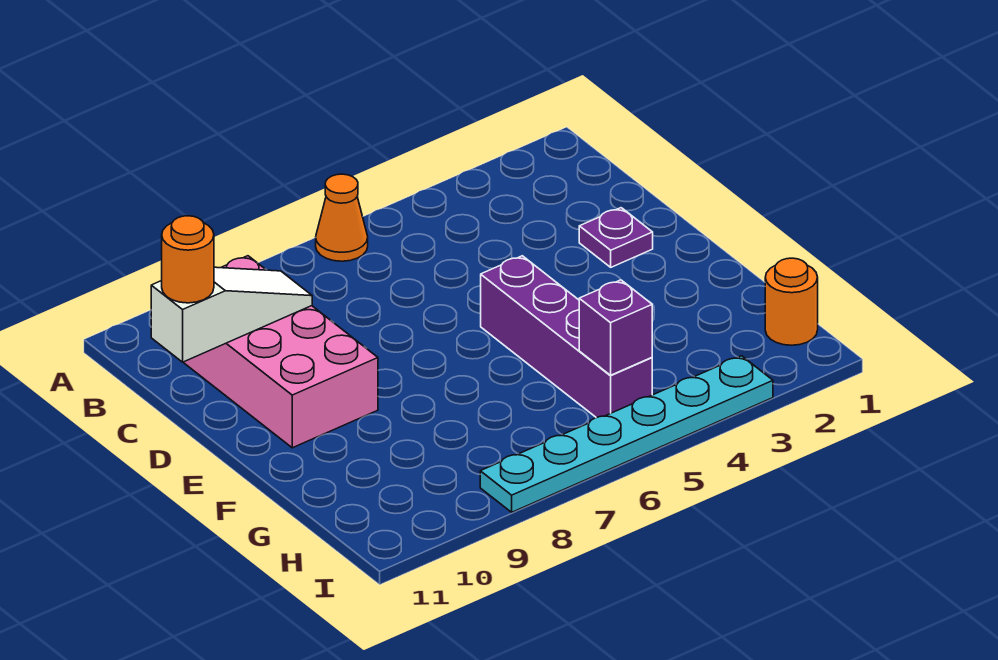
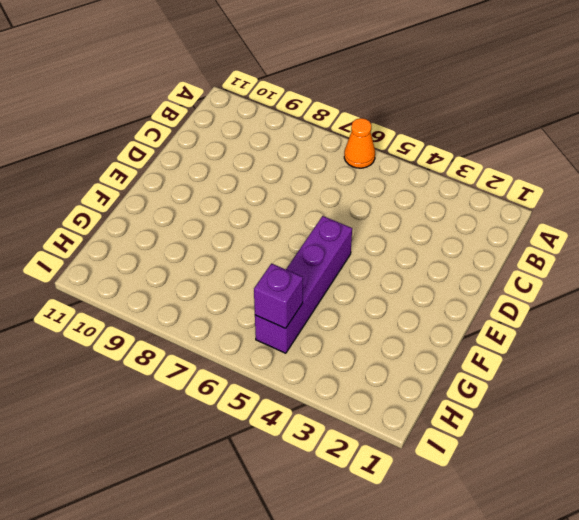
none -> pink 2x4 brick [183,256,378,448]
none -> purple 1x1 plate [579,208,653,267]

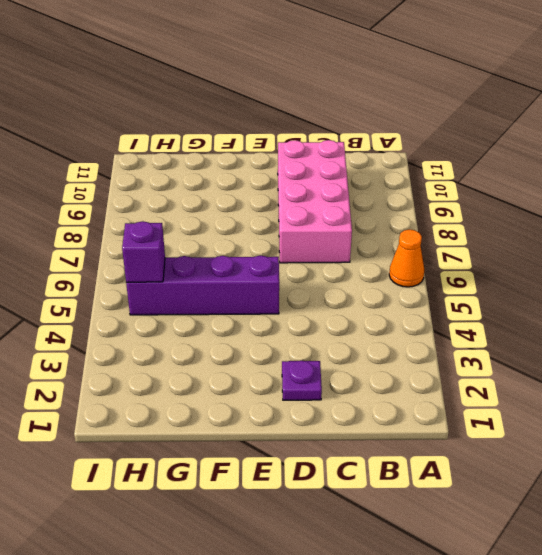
pink 2x4 brick [278,140,352,263] -> pink 2x4 brick turned to [183,256,378,448]
none -> orange 1x1 round brick [765,258,818,345]
none -> cyan 1x6 plate [480,356,773,512]

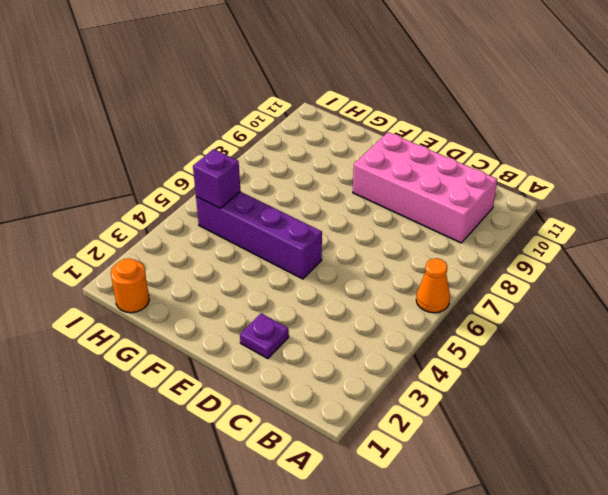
none -> cyan 1x6 plate [480,356,773,512]
none -> white 1x3 slope [151,267,312,362]

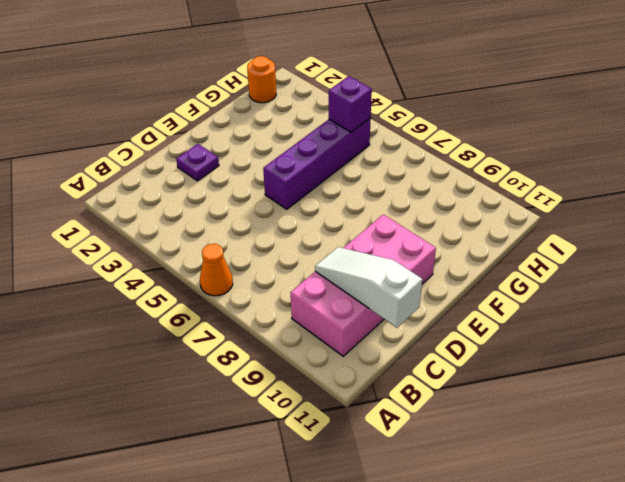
none -> cyan 1x6 plate [480,356,773,512]
none -> orange 1x1 round brick [162,216,214,303]

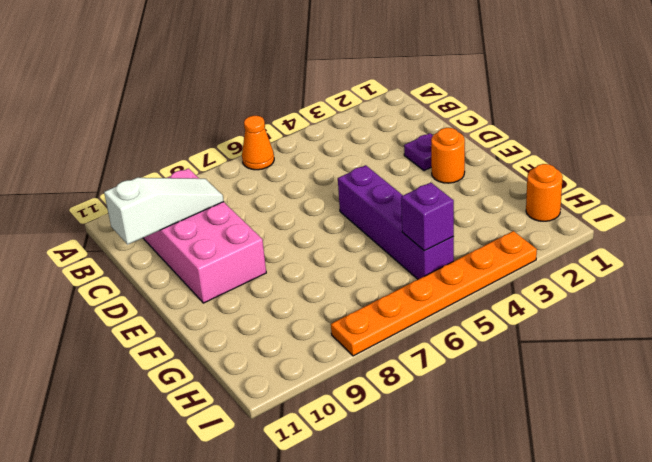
orange 1x1 round brick [431,128,465,183] -> orange 1x1 round brick moved to [162,216,214,303]
orange 1x6 plate [331,231,537,356] -> cyan 1x6 plate [480,356,773,512]

